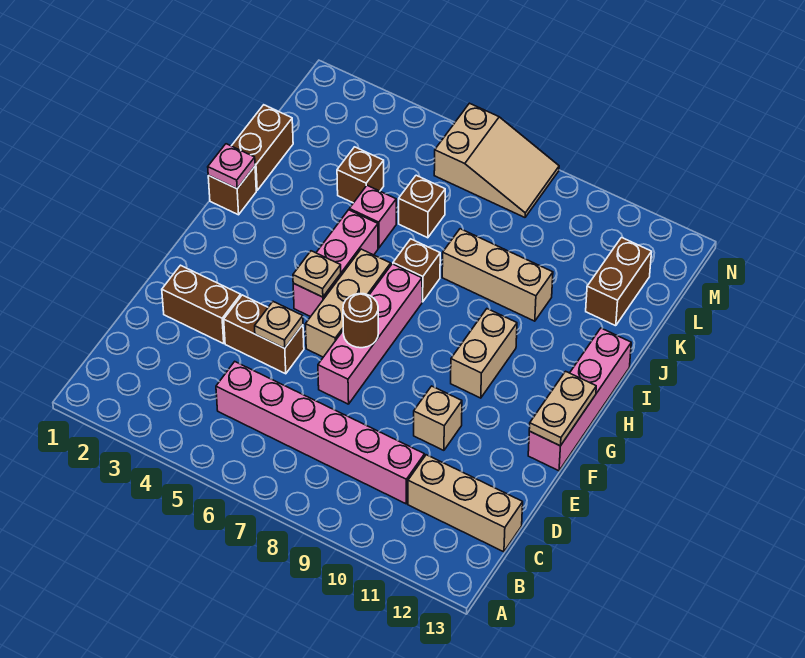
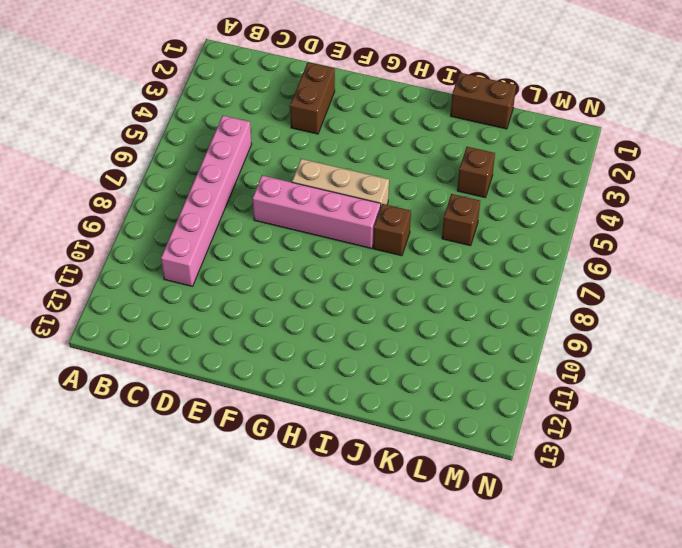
none -> tan 1x3 brick [408,455,523,552]
none -> brown 1x2 brick [224,295,304,374]
none -> tan 1x1 brick [414,386,462,450]

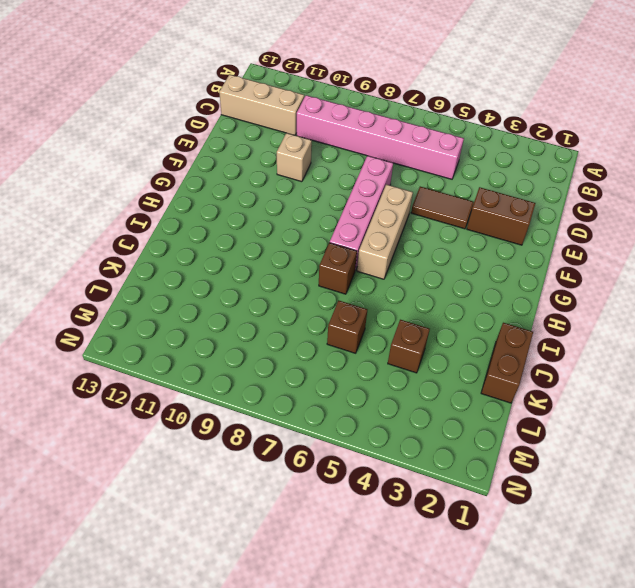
brown 1x2 tile [411,187,474,229] -> brown 1x2 brick [224,295,304,374]
none -> pink 1x4 brick [528,328,631,471]
none -> pink 1x3 brick [293,210,378,317]
none -> tan 1x2 brick [451,309,517,398]

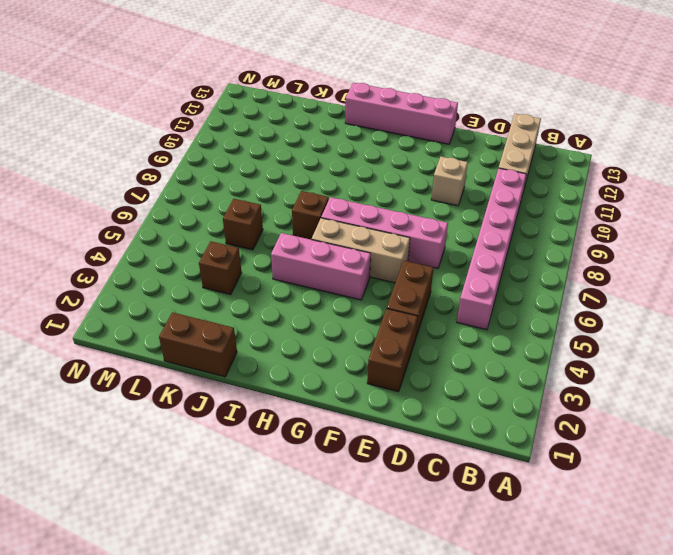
none -> tan 1x2 brick [451,309,517,398]
none -> brown 1x1 brick [208,167,256,215]
none -> pink 1x1 brick [349,185,396,248]

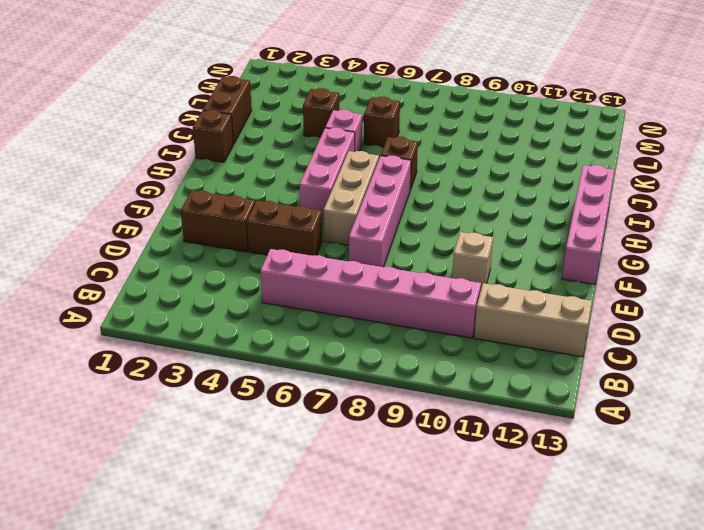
none -> tan 1x2 brick [451,309,517,398]
none -> tan 1x3 brick [442,229,553,321]
none -> brown 1x2 brick [586,238,652,326]

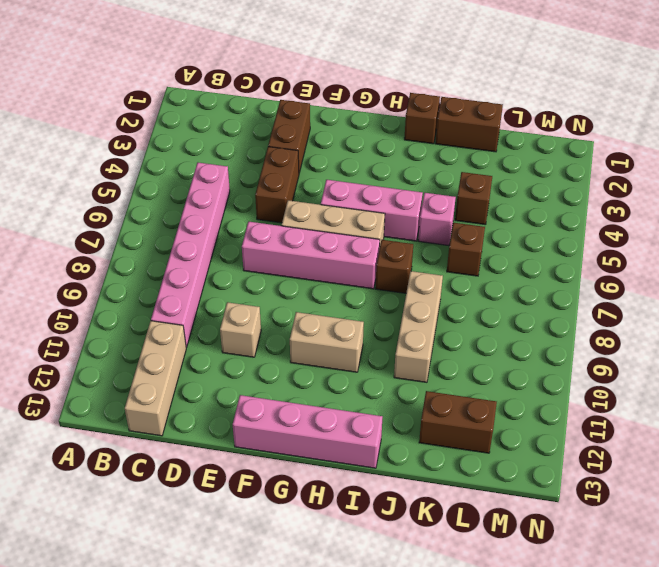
none -> tan 2x3 slope [434,103,559,217]
none -> tan 1x1 plate [255,302,303,348]
none -> brown 1x1 round brick [343,294,378,348]

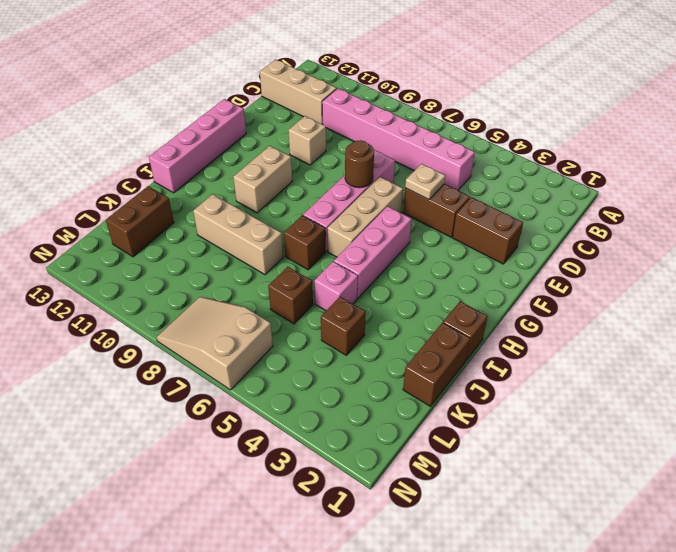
none -> tan 1x2 plate [529,371,596,446]
none -> tan 1x1 plate [293,251,341,297]
none -> pink 1x1 plate [208,144,255,189]

